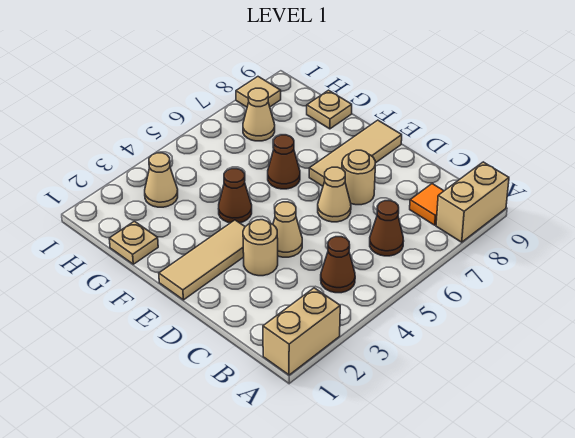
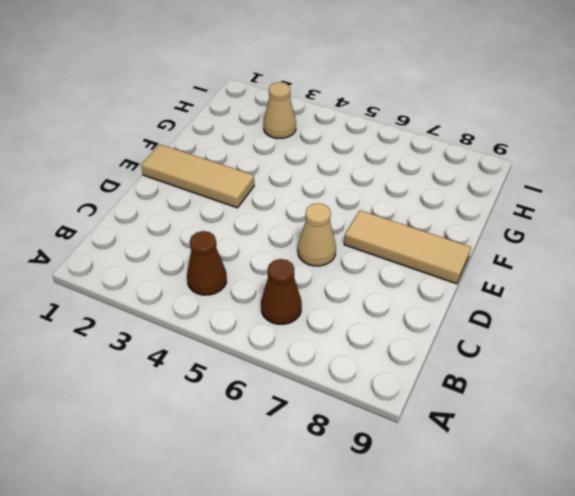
none -> tan 1x2 brick [263,288,340,375]
none -> tan 1x2 brick [436,162,509,242]
none -> orange 1x1 tile [410,184,444,225]

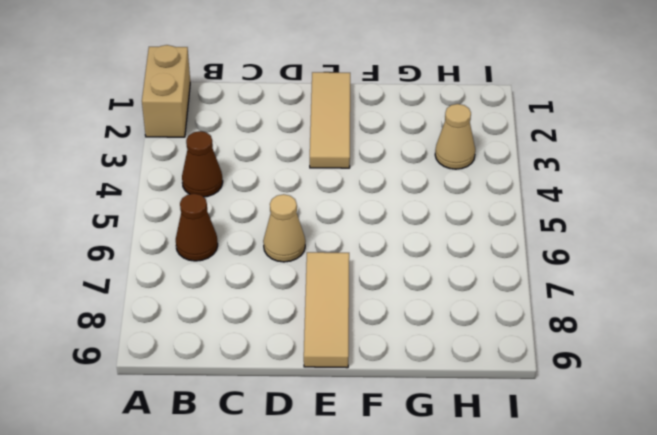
none -> tan 1x2 brick [436,162,509,242]
none -> orange 1x1 tile [410,184,444,225]
none -> tan 1x1 round brick [243,220,278,276]

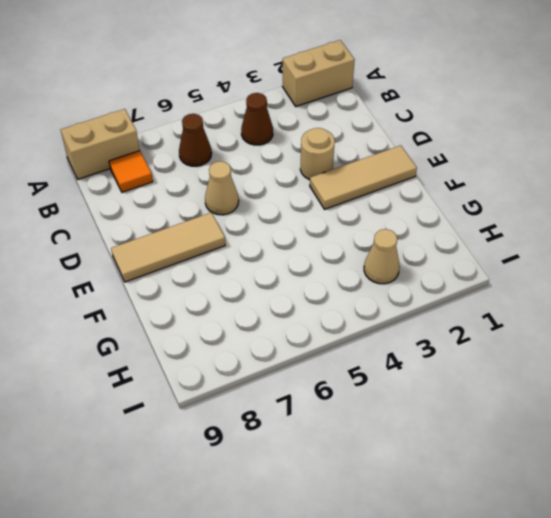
none -> tan 1x1 cone [273,202,302,257]
none -> tan 1x1 round brick [342,150,375,205]
none -> brown 1x1 cone [219,169,252,223]

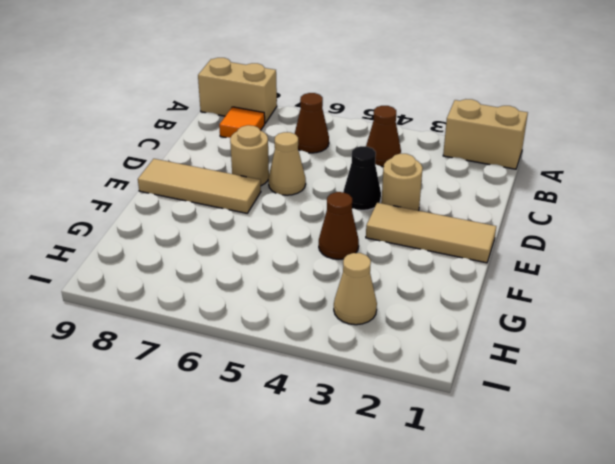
black 1x1 cone [343,146,381,210] -> tan 1x1 cone [273,202,302,257]
none -> brown 1x1 cone [268,135,300,189]
none -> tan 1x1 plate [109,221,158,264]
none -> tan 1x1 plate [307,90,352,129]

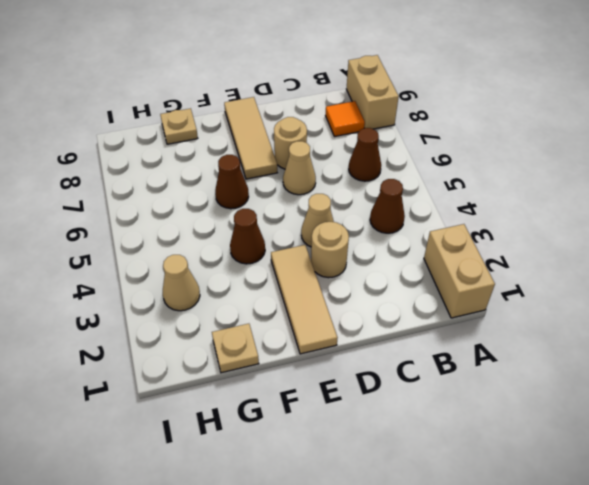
none -> tan 1x1 cone [243,88,275,141]
none -> tan 1x1 tile [236,77,281,107]

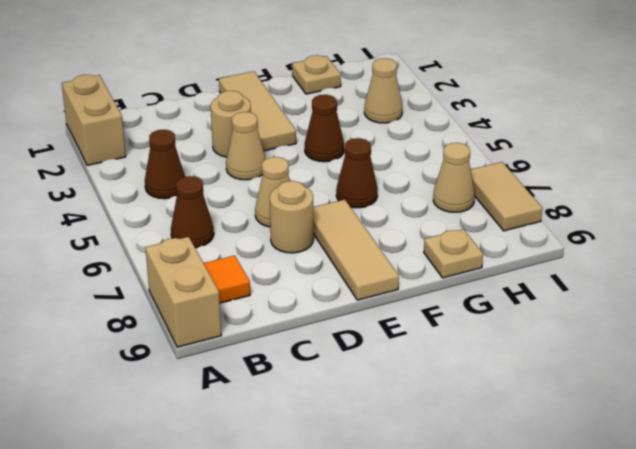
tan 1x2 tile [471,162,542,231] -> tan 1x1 tile [236,77,281,107]

